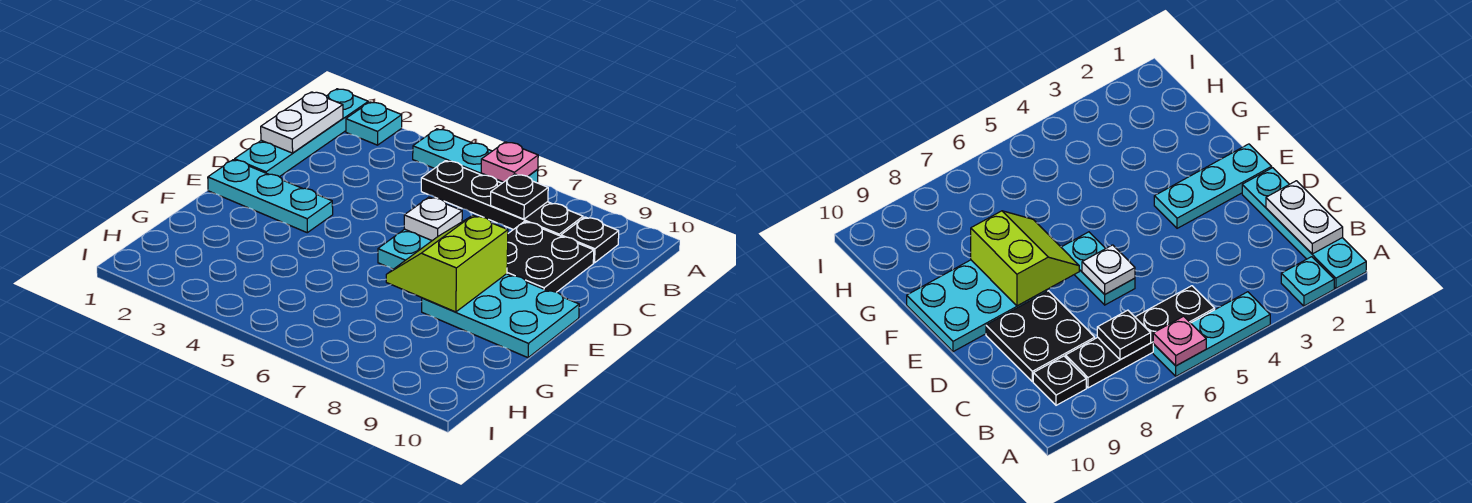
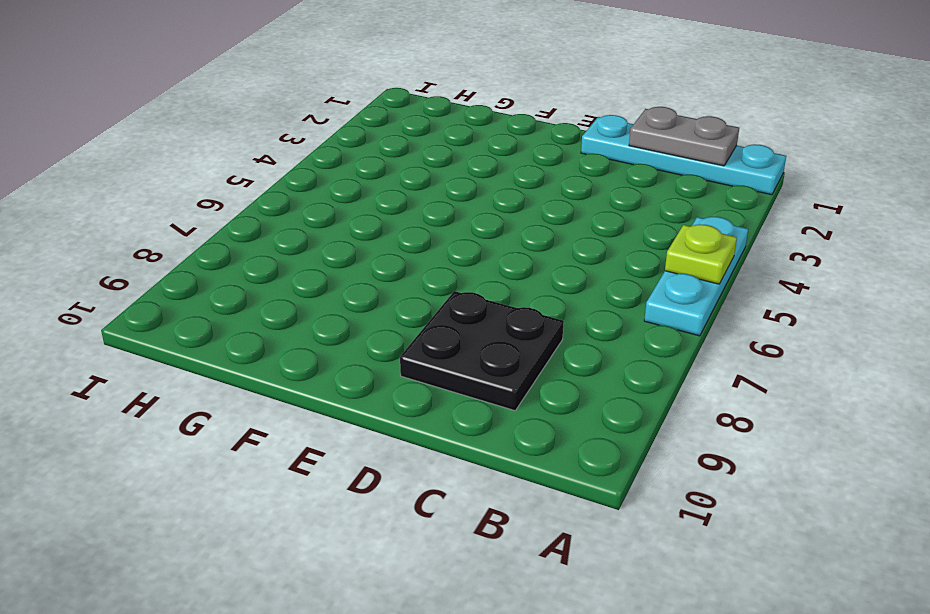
lime 1x1 plate [665,224,737,284] -> none
grey 1x2 plate [629,107,739,166] -> white 1x2 plate [261,92,343,153]
none -> cyan 1x1 plate [346,102,402,145]
none -> black 1x4 plate [421,161,583,236]
none -> black 1x1 plate [561,217,619,263]

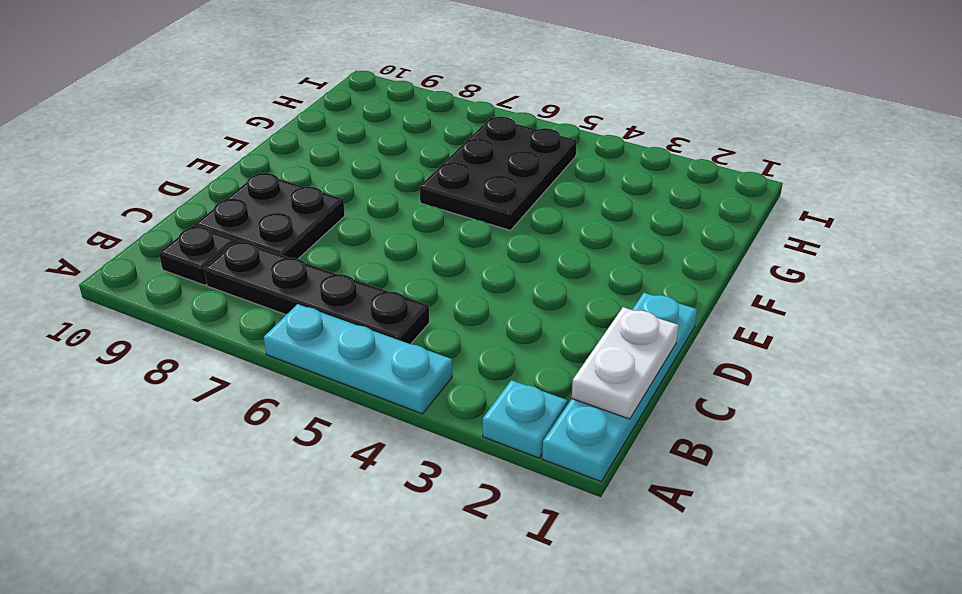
black 2x3 plate [420,117,577,230] -> none
none -> cyan 1x2 plate [378,229,432,269]
none -> cyan 1x3 plate [208,160,333,233]
none -> cyan 2x3 plate [422,274,579,358]

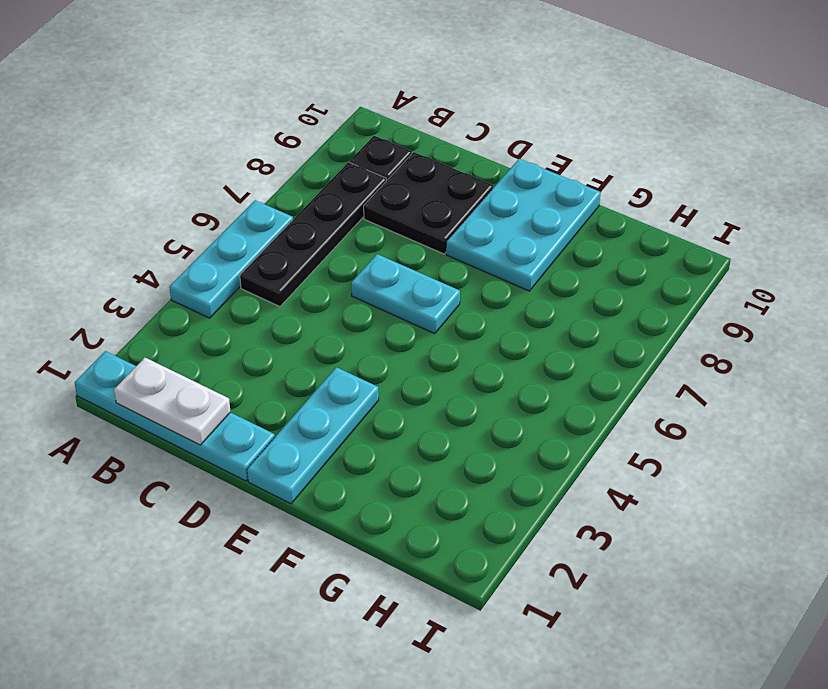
none -> cyan 1x1 plate [346,102,402,145]
none -> pink 1x1 plate [481,142,538,182]
none -> black 1x1 plate [491,174,548,219]

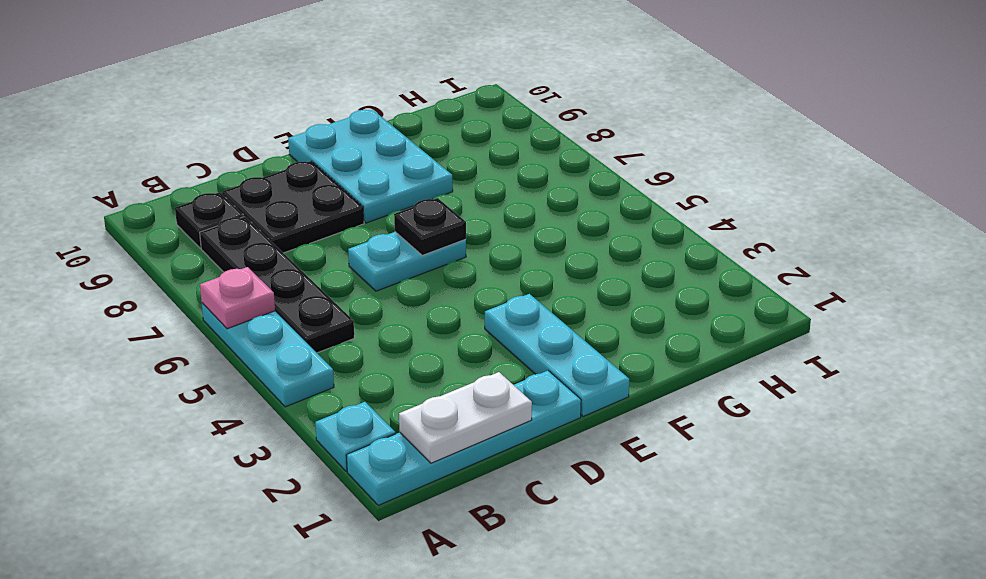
black 1x1 plate [394,198,466,255] -> black 1x1 plate moved to [491,174,548,219]
none -> white 1x1 plate [404,197,462,241]
none -> lime 2x2 slope [386,215,508,312]

